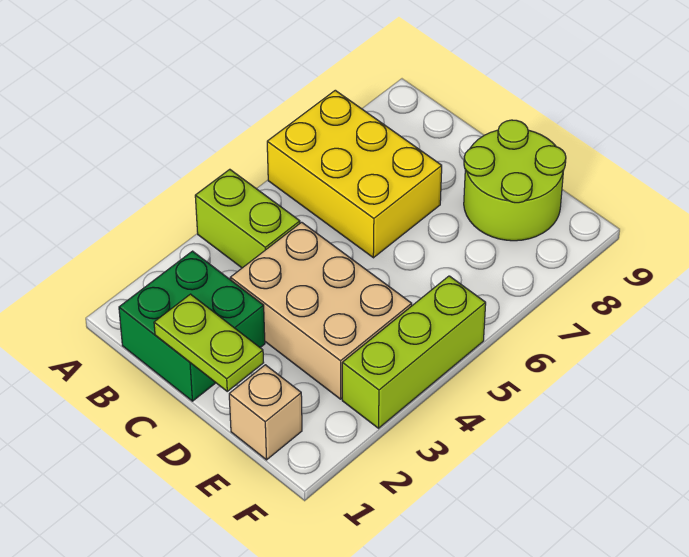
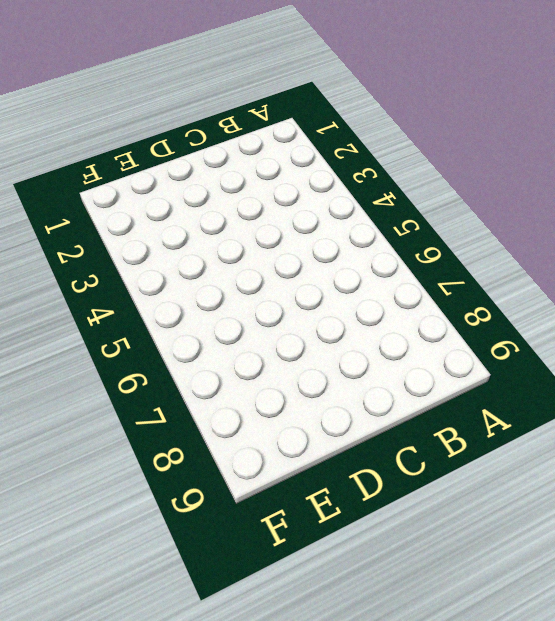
none -> lime 1x2 brick [195,169,300,268]
none -> yellow 2x3 brick [267,90,442,258]

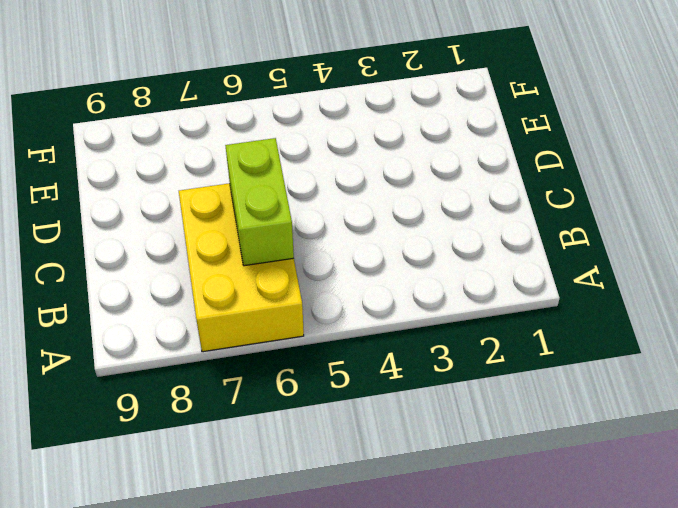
lime 1x2 brick [225,138,294,266] -> lime 1x2 brick moved to [195,169,300,268]
none -> green 2x2 brick [119,251,265,401]
none -> tan 2x3 brick [230,222,412,399]

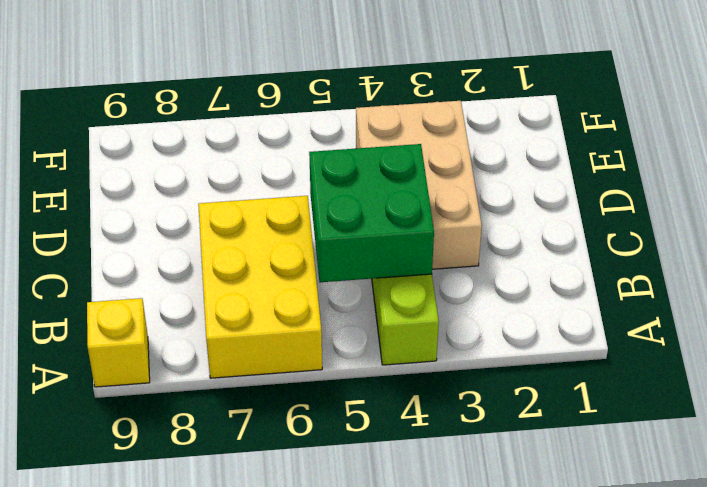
yellow 1x1 brick [87,298,150,387] -> none
green 2x2 brick [309,144,434,282] -> green 2x2 brick moved to [119,251,265,401]
none -> lime 2x2 round brick [464,120,566,241]
none -> tan 1x1 brick [229,365,302,460]

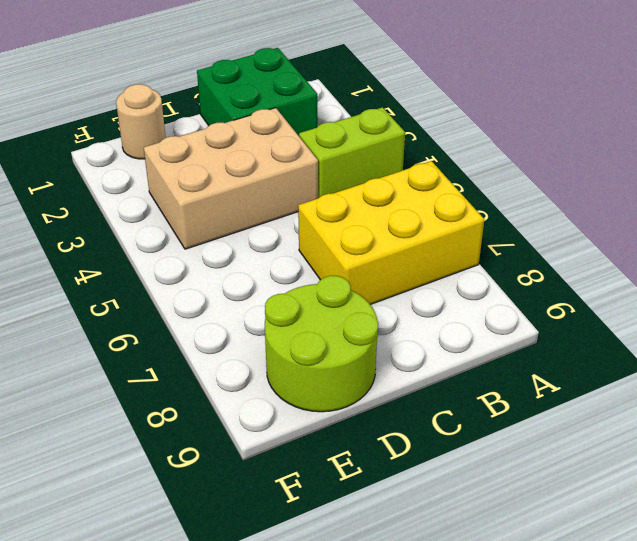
tan 1x1 round brick [116,84,166,159] -> tan 1x1 brick [229,365,302,460]
none -> lime 1x3 brick [342,276,486,428]
none -> lime 1x2 plate [154,294,264,391]

